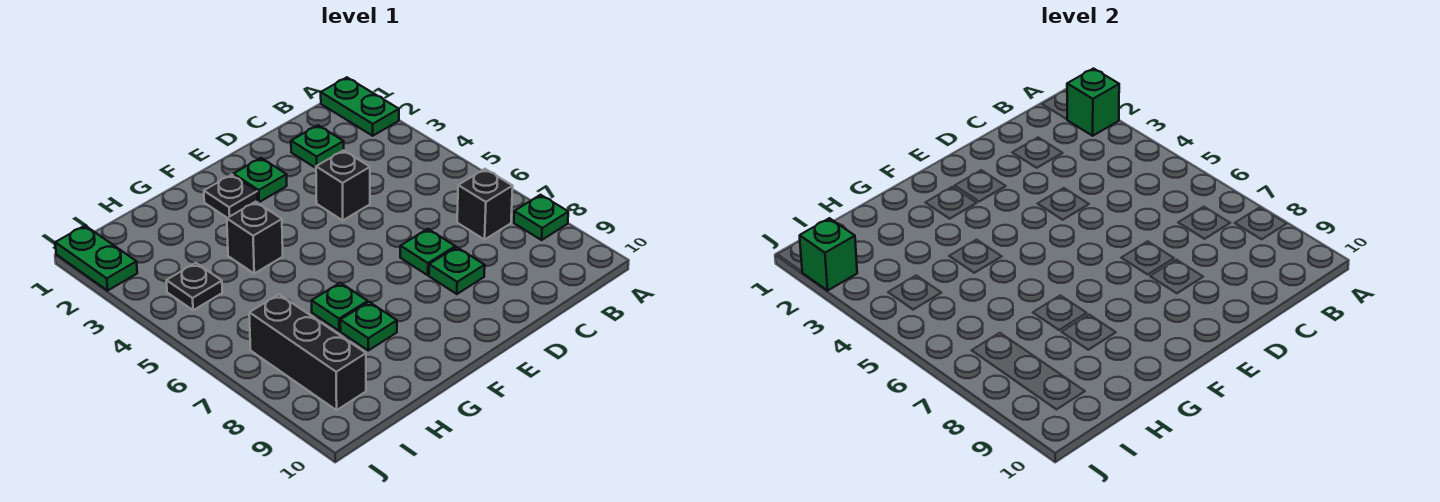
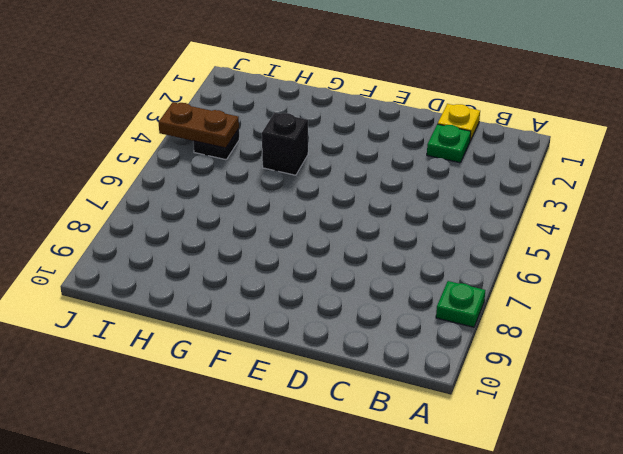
yellow 1x1 plate [438,104,480,141] -> none
brown 1x2 plate [159,102,239,148] -> none
none -> green 1x2 plate [321,77,399,136]
none -> black 1x1 brick [457,169,513,240]
none -> black 1x1 brick [316,150,370,220]

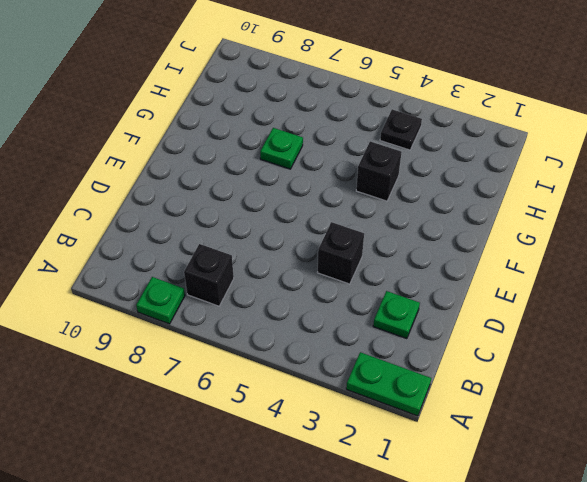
none -> green 1x1 plate [400,229,455,275]
none -> green 1x1 plate [429,247,485,294]
none -> green 1x1 plate [233,158,287,202]

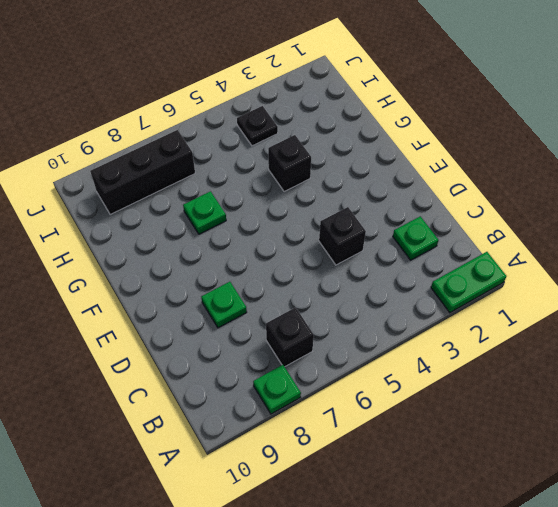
none -> green 1x1 plate [400,229,455,275]
none -> green 1x1 plate [233,158,287,202]
none -> black 1x1 plate [204,175,258,218]

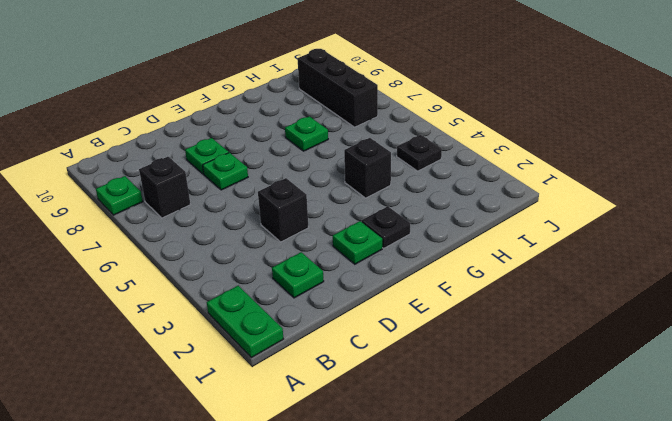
none -> green 1x1 plate [340,302,397,350]
none -> green 1x2 plate [55,226,137,290]
none -> green 1x1 brick [1067,69,1119,136]

